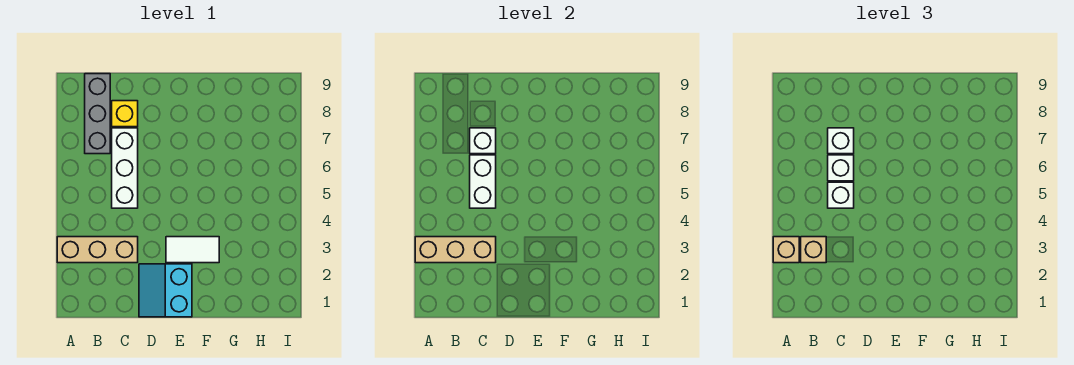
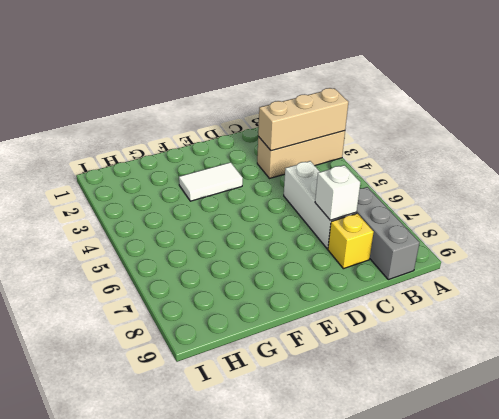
none -> cyan 2x2 slope [139,264,192,317]
none -> white 1x2 brick [470,155,496,208]
none -> tan 1x1 brick [773,237,799,263]

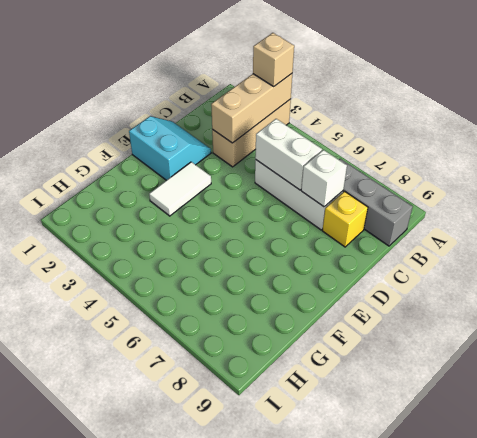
none -> tan 1x1 brick [801,237,826,263]
none -> white 1x1 brick [828,182,854,208]
none -> white 1x1 brick [828,155,854,181]

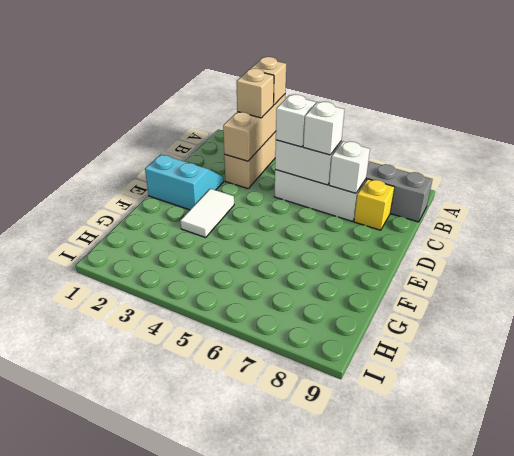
none -> white 1x1 brick [828,128,854,154]

